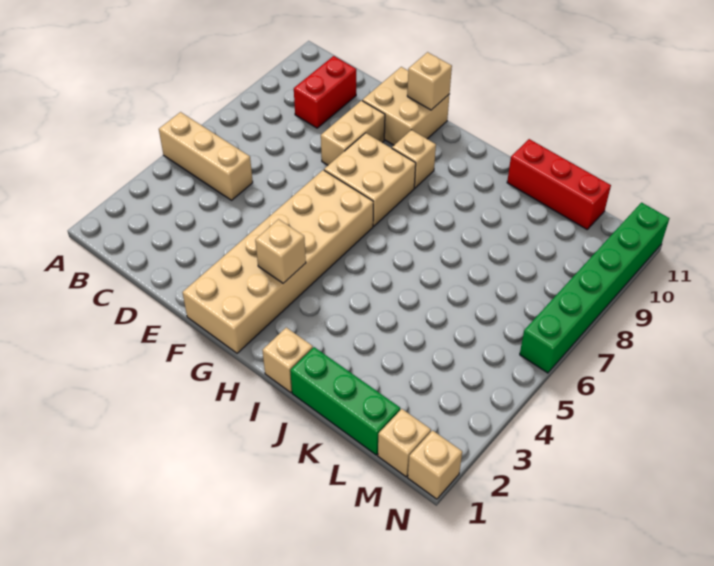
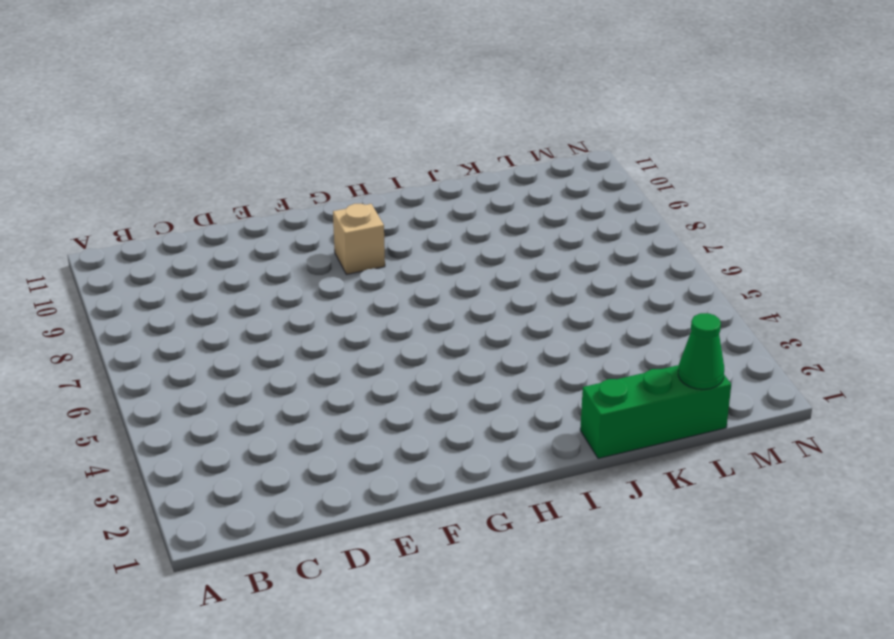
green 1x1 cone [678,313,724,389] -> none
none -> tan 1x3 brick [159,112,253,200]
none -> red 1x2 brick [294,56,356,128]
none -> tan 1x2 brick [321,100,385,165]

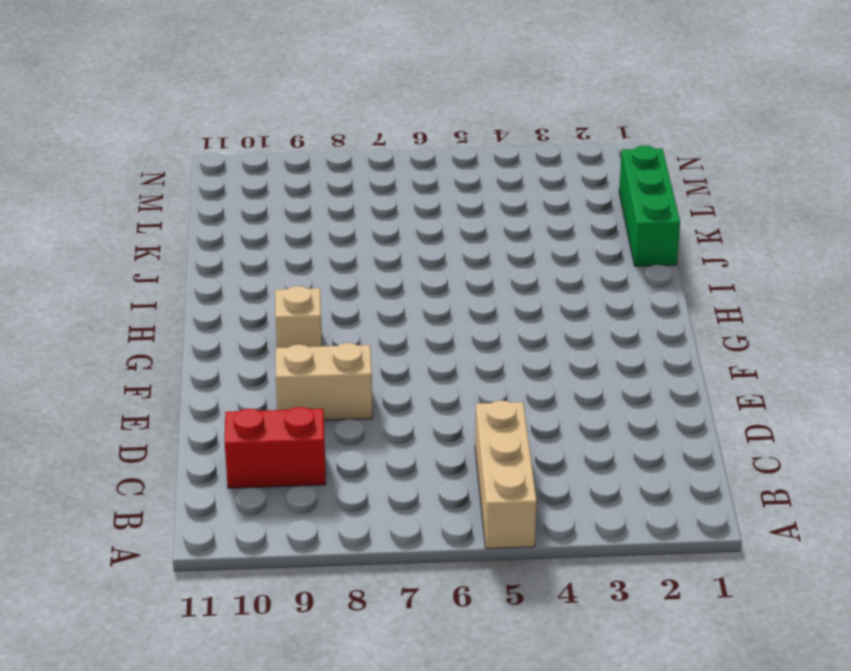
none -> tan 2x2 brick [362,67,450,145]
none -> tan 2x6 brick [182,170,373,353]
none -> tan 2x2 brick [324,133,416,226]

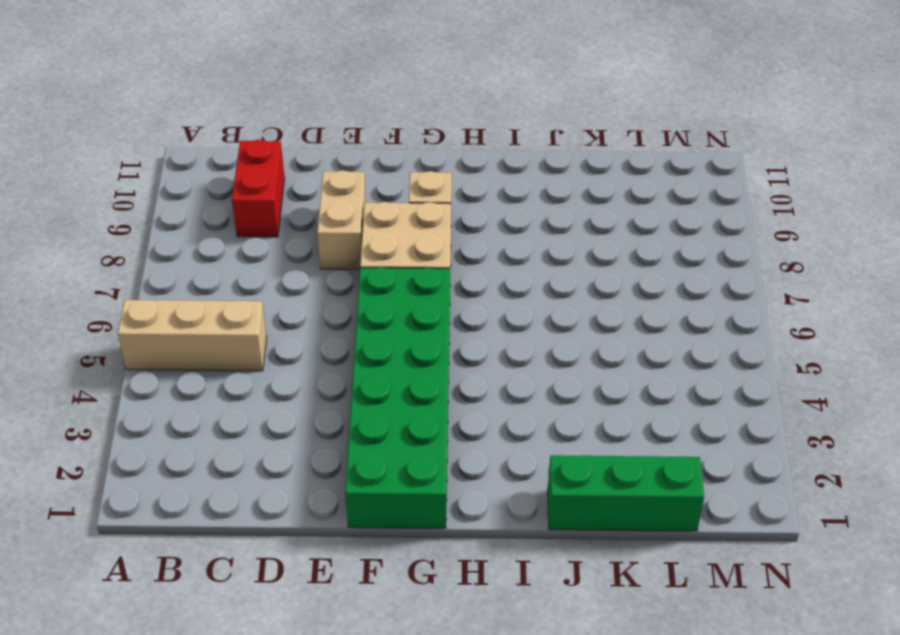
green 2x6 brick [345,267,450,528] -> tan 2x6 brick [182,170,373,353]
none -> tan 2x2 brick [362,67,450,145]
none -> tan 1x1 brick [262,328,313,393]
none -> red 1x3 brick [507,139,611,229]

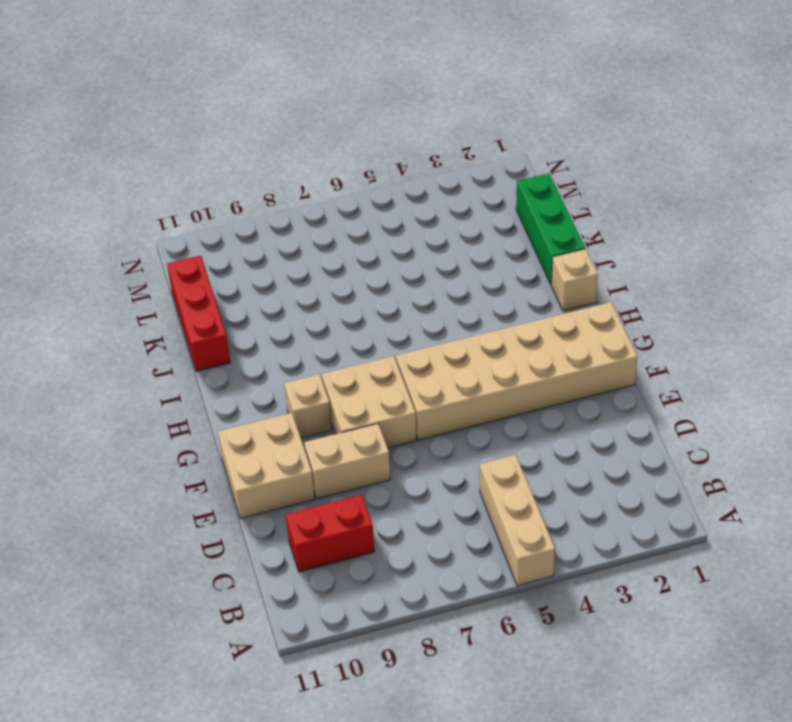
none -> tan 1x1 brick [378,409,431,477]
none -> tan 1x1 brick [408,430,462,499]
none -> green 1x6 brick [520,203,669,373]

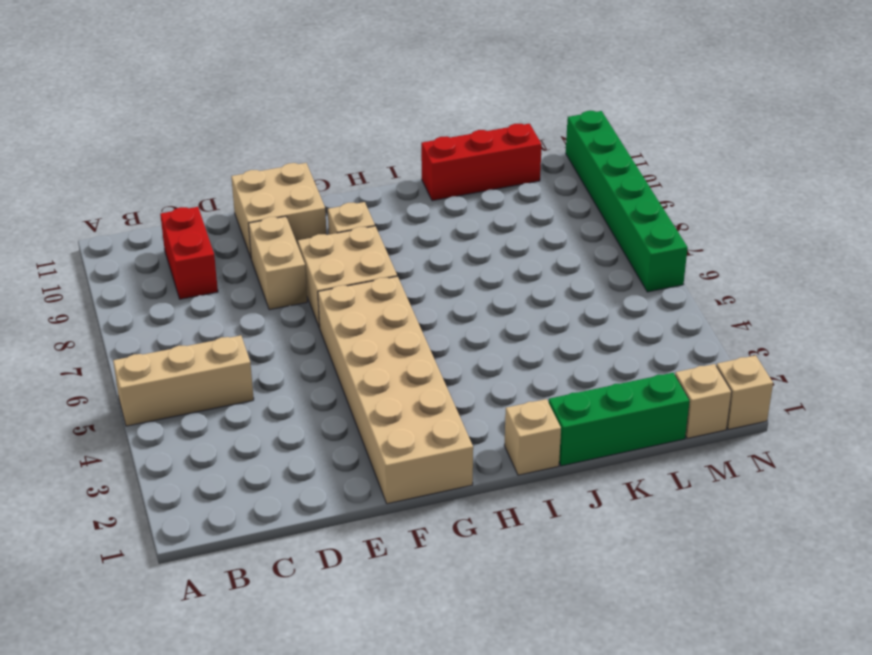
none -> tan 1x1 brick [407,52,452,110]
none -> tan 1x1 brick [255,219,306,283]

